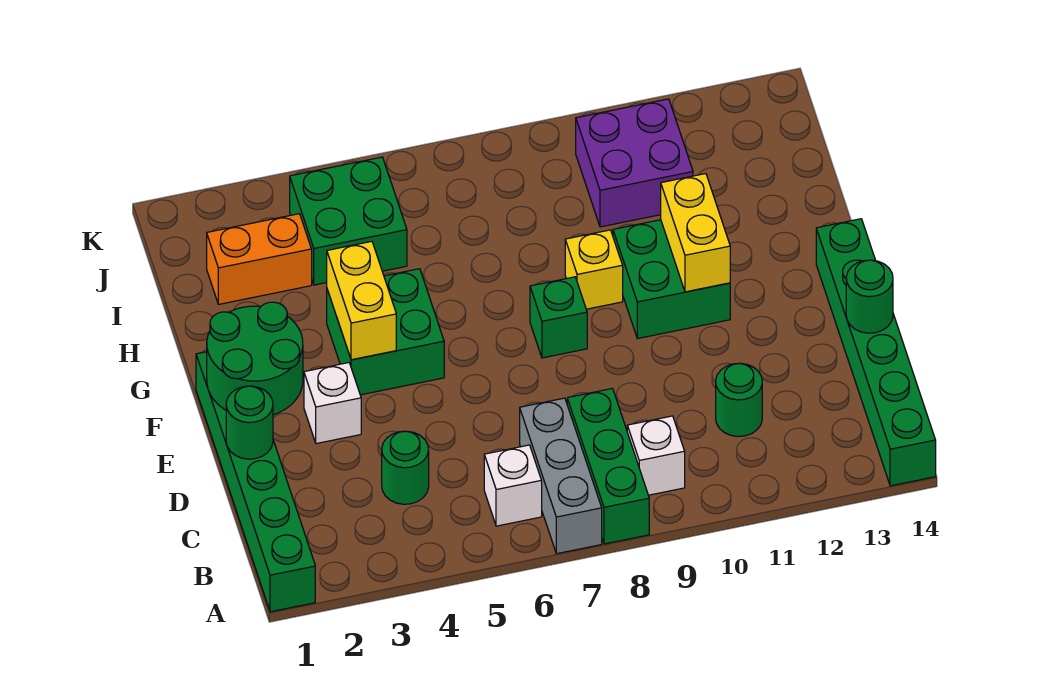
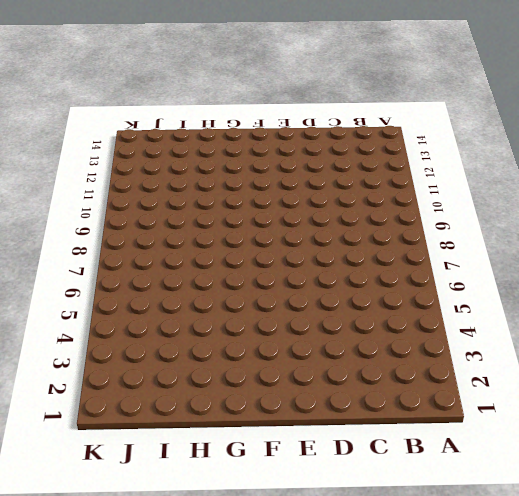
none -> green 1x6 brick [196,352,315,612]
none -> grey 1x3 brick [520,398,602,554]
none -> green 1x3 brick [567,388,649,544]

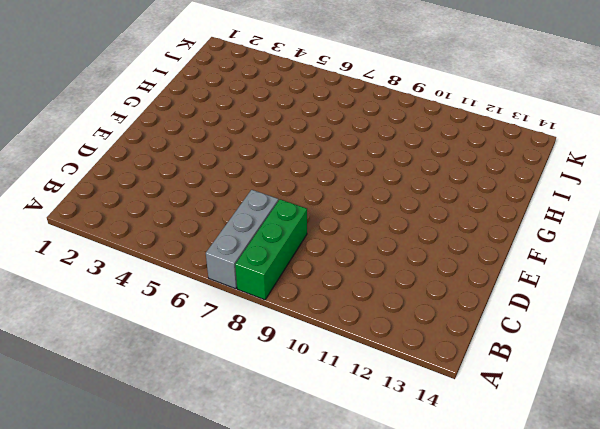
none -> green 1x6 brick [196,352,315,612]
none -> green 1x6 brick [816,219,936,486]
none -> white 1x1 brick [484,445,542,526]

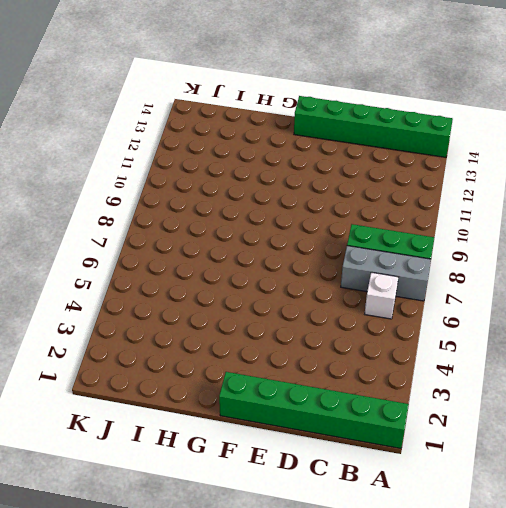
none -> white 1x1 brick [627,416,685,495]
none -> green 1x1 round brick [382,431,429,504]
none -> green 1x1 round brick [716,363,762,437]

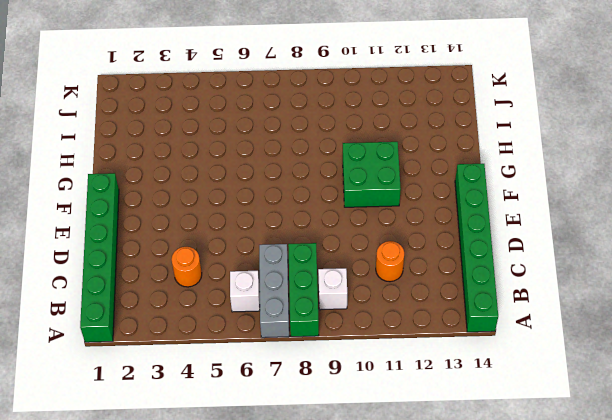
orange 1x1 round brick [172,247,202,287] -> green 1x1 round brick [382,431,429,504]
orange 1x1 round brick [376,241,404,282] -> green 1x1 round brick [716,363,762,437]
none -> white 1x1 brick [304,363,361,444]
none -> green 2x2 brick [327,269,444,395]
none -> green 1x1 brick [530,277,587,358]

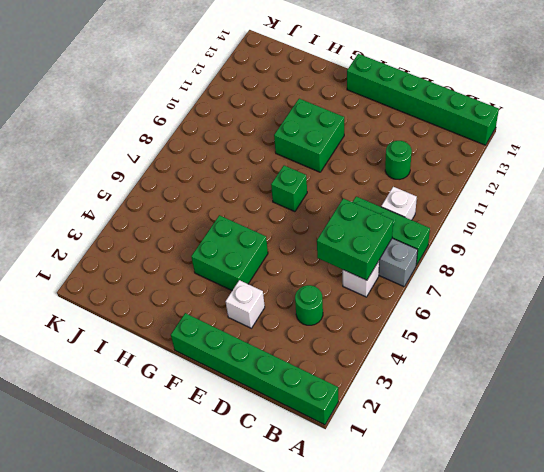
green 2x2 brick [317,198,393,280] -> green 2x2 brick moved to [290,157,407,285]
none -> yellow 1x1 brick [565,230,623,309]
none -> orange 1x2 brick [207,214,312,304]
none -> purple 2x2 brick [576,99,693,227]

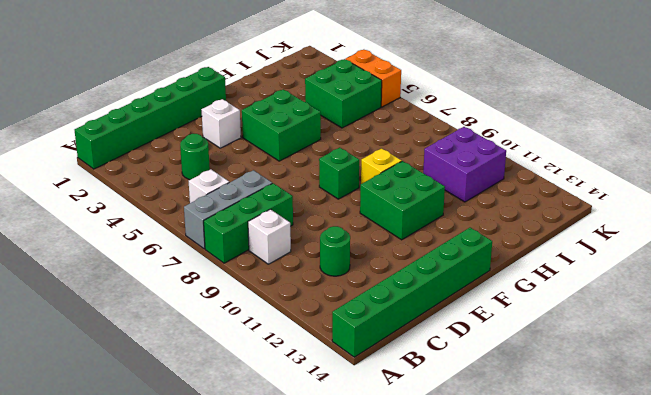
orange 1x2 brick [345,50,401,107] -> orange 1x2 brick moved to [207,214,312,304]
none -> green 1x1 round brick [226,386,273,459]
none -> green 1x1 round brick [846,260,893,333]
none -> green 2x2 round brick [207,302,303,415]

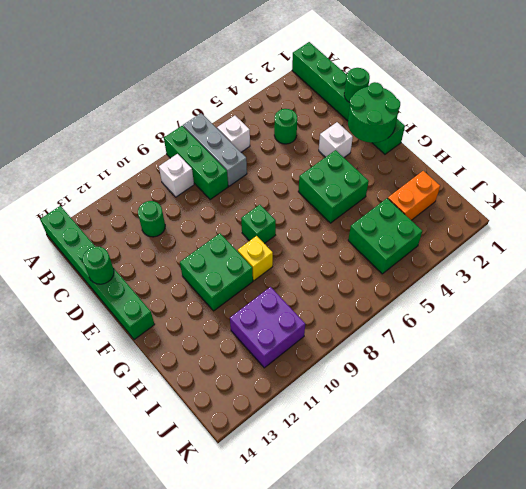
none -> yellow 1x2 brick [327,241,396,360]
none -> yellow 1x2 brick [661,174,730,292]

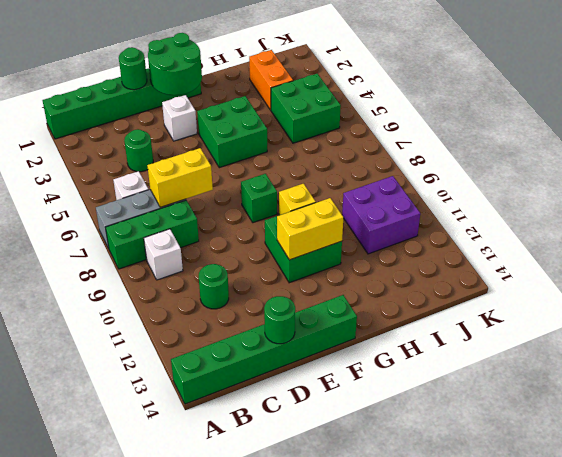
yellow 1x2 brick [147,148,213,207] -> yellow 1x2 brick moved to [327,241,396,360]

